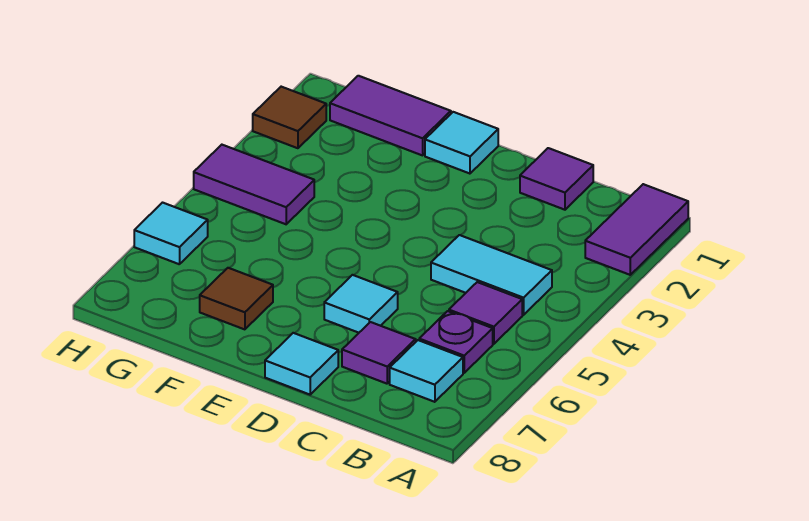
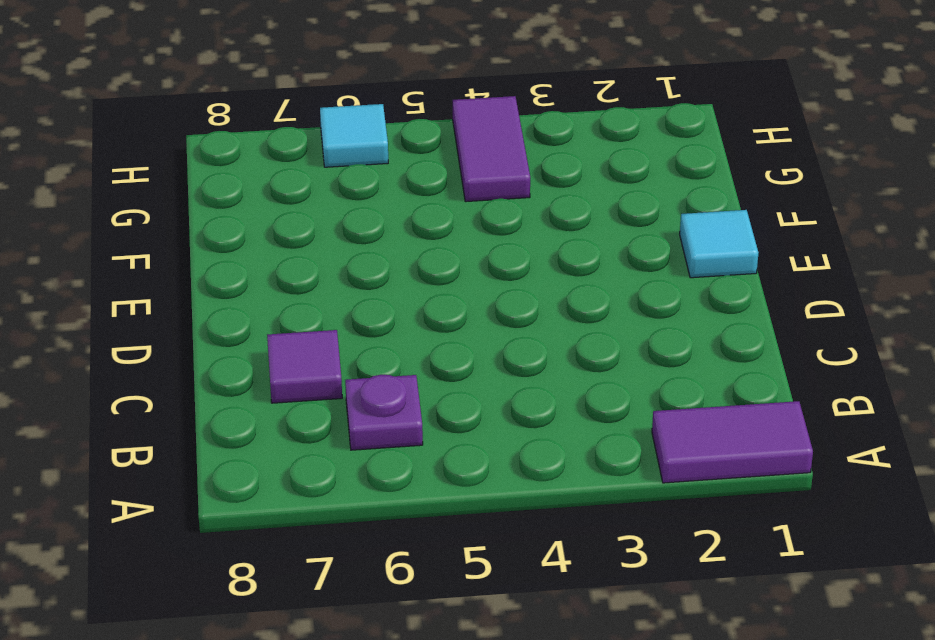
none -> cyan 1x2 tile [431,235,552,315]
none -> purple 1x1 tile [449,282,522,344]
none -> cyan 1x1 tile [390,340,463,402]

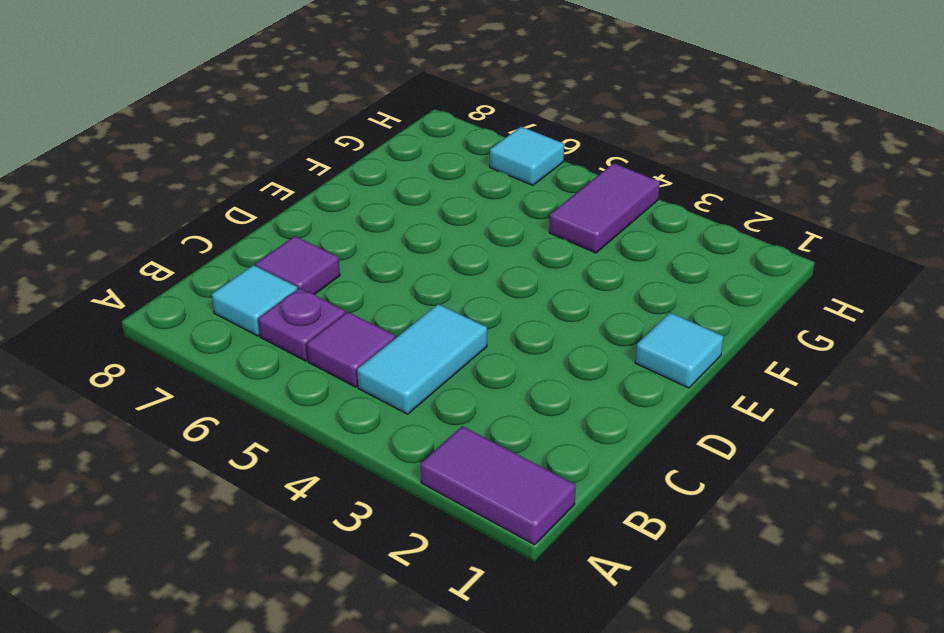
none -> purple 1x1 tile [520,148,593,210]
none -> cyan 1x1 tile [324,275,398,333]
none -> cyan 1x1 tile [265,333,338,395]

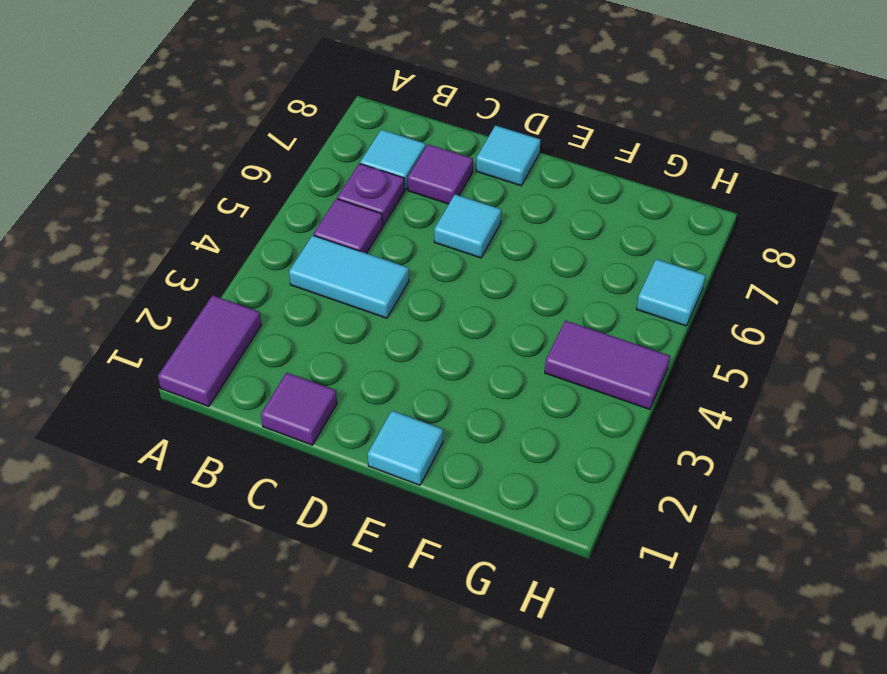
none -> purple 1x2 tile [330,76,451,155]
none -> brown 1x1 tile [200,268,273,329]
none -> brown 1x1 tile [253,87,326,148]

